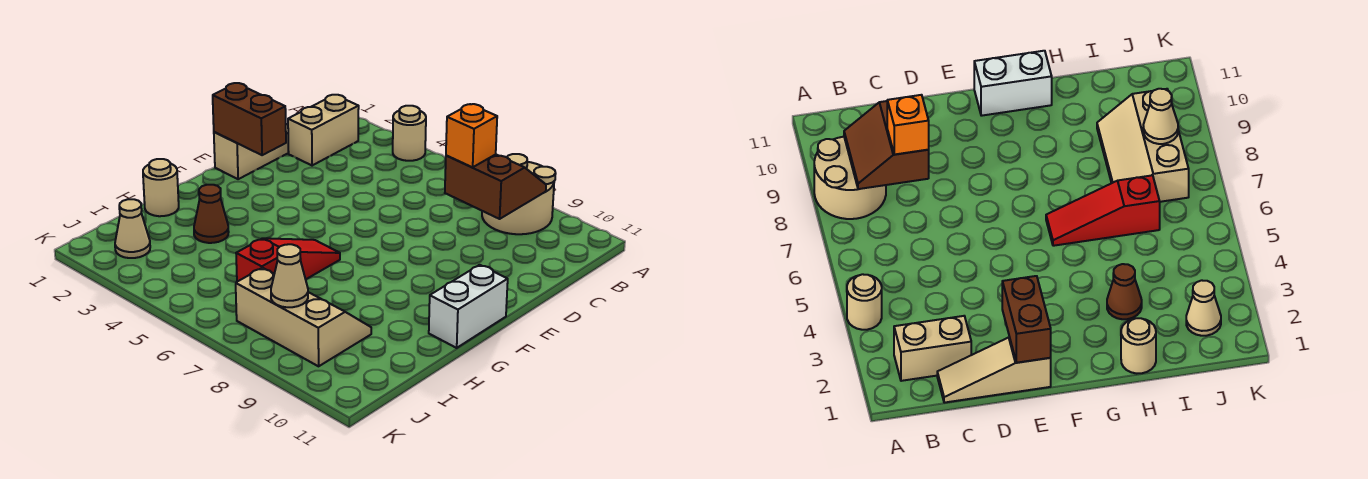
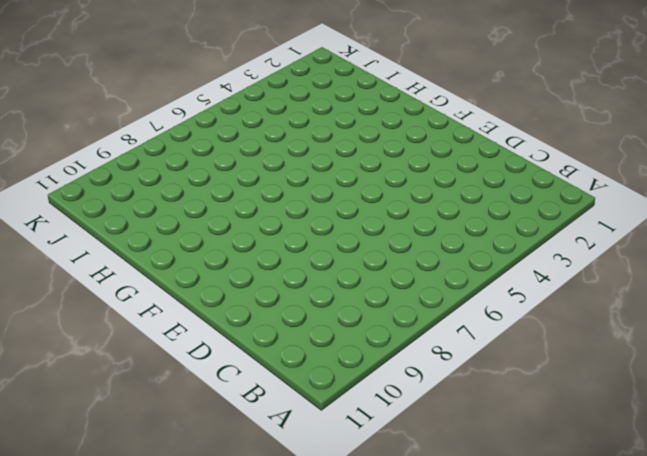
none -> tan 1x1 round brick [393,106,426,161]
none -> tan 2x2 round brick [482,154,556,234]
none -> tan 1x2 brick [288,95,359,166]

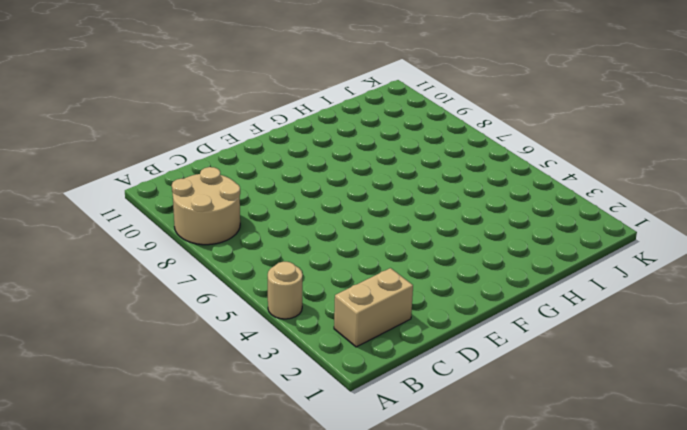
none -> tan 1x3 slope [214,124,289,179]
none -> white 1x2 brick [429,265,508,348]
none -> red 1x3 slope [236,238,340,282]

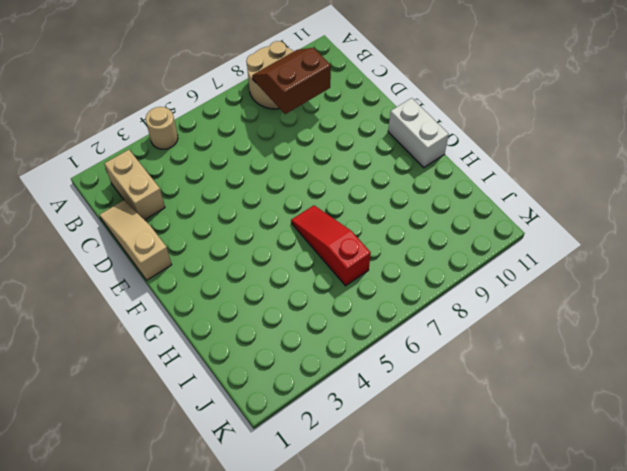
none -> tan 1x1 round brick [143,159,179,216]
none -> brown 1x1 cone [194,185,229,243]
none -> tan 2x3 slope [236,268,371,366]

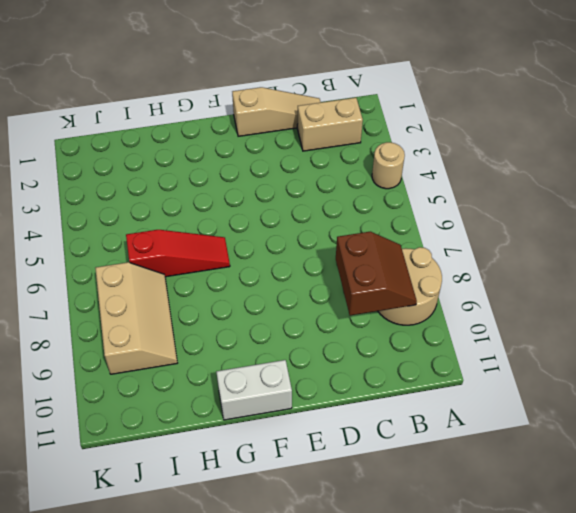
none -> tan 1x1 round brick [143,159,179,216]
none -> brown 1x1 cone [194,185,229,243]
none -> tan 1x1 cone [115,199,150,258]

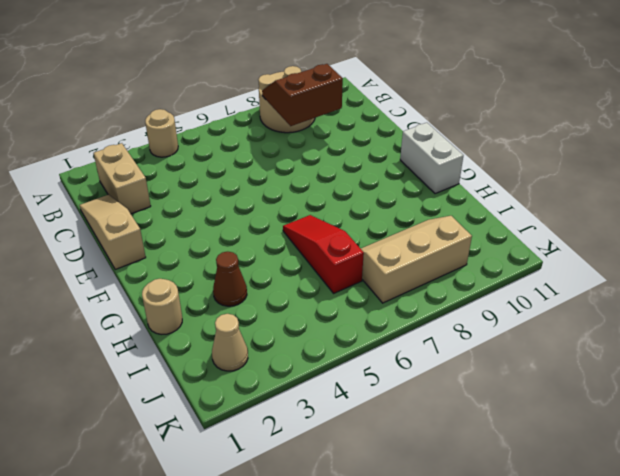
none -> brown 1x2 brick [213,83,286,155]
none -> tan 1x1 cone [271,244,308,307]
none -> orange 1x1 brick [446,104,497,167]

